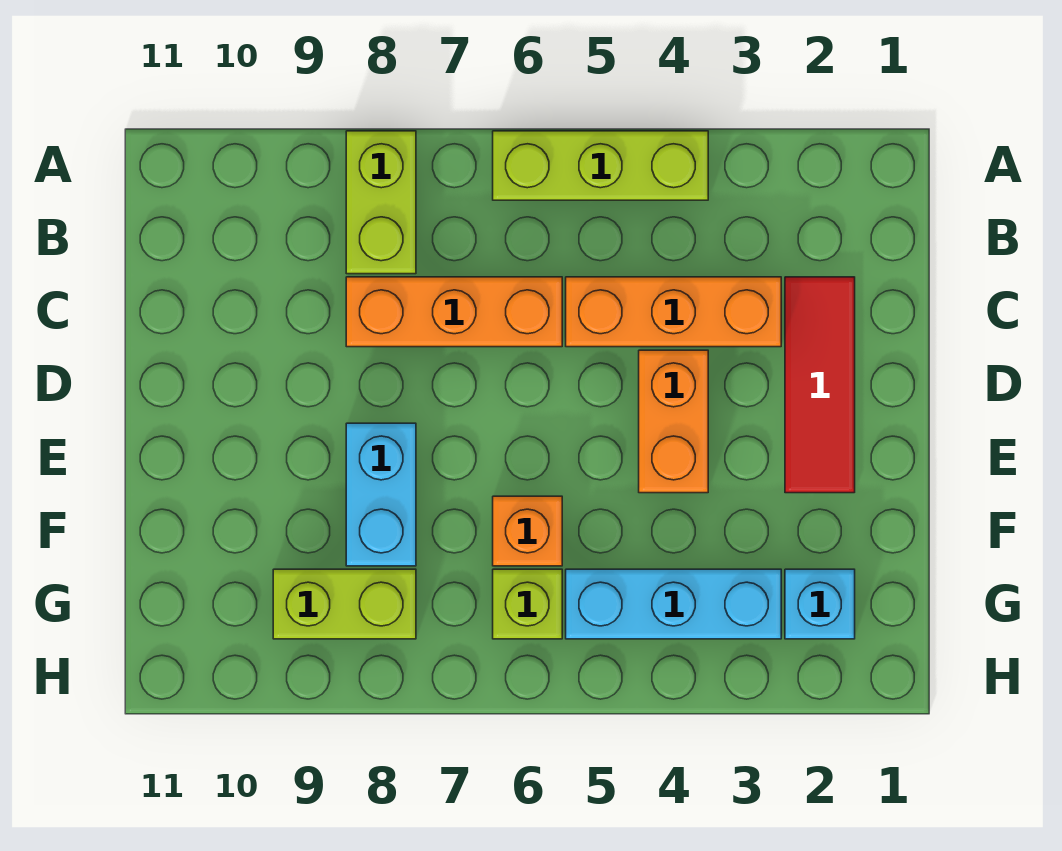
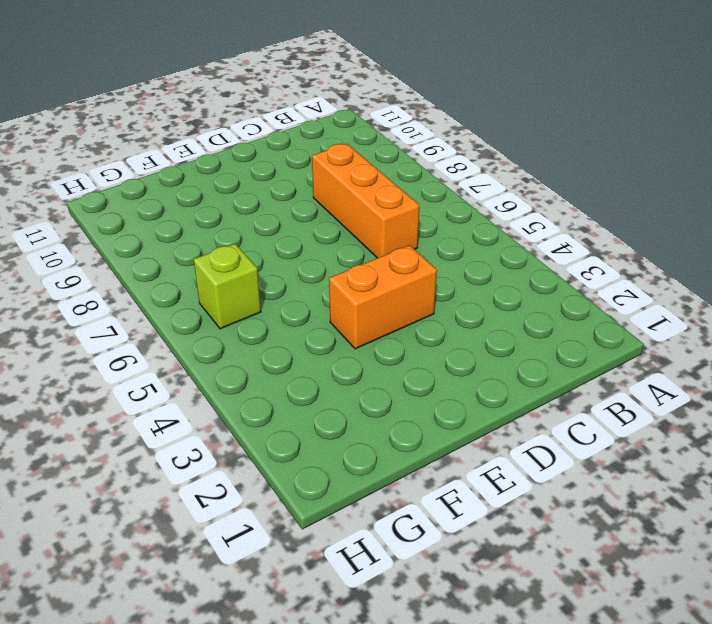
none -> lime 1x3 brick [493,131,708,200]
none -> lime 1x2 brick [346,131,416,274]
none -> red 1x3 tile [785,277,855,493]

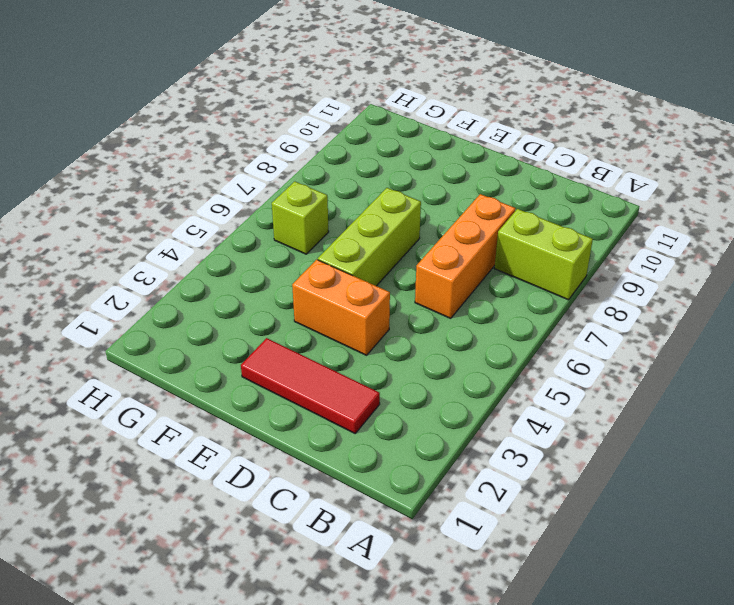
lime 1x3 brick [318,188,421,286] -> lime 1x3 brick moved to [493,131,708,200]
none -> orange 1x3 brick [566,277,781,347]
none -> cyan 1x2 brick [346,423,416,566]
none -> orange 1x1 brick [493,496,562,566]

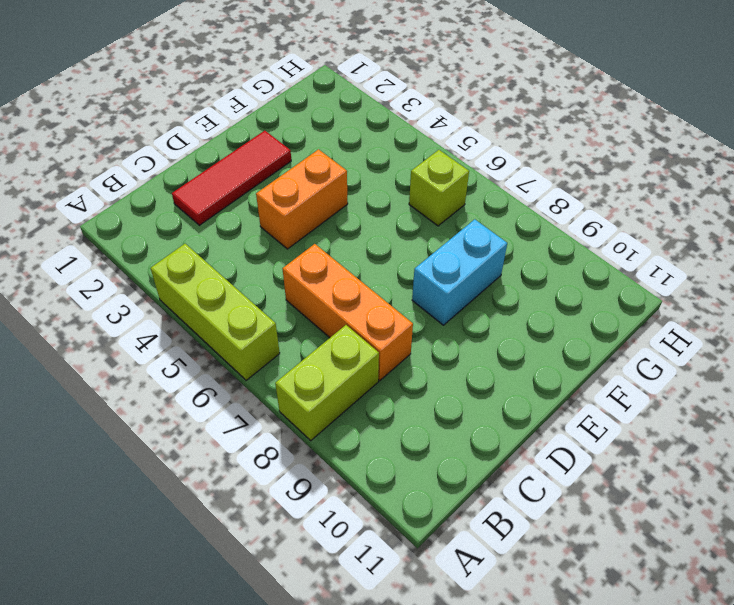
none -> orange 1x3 brick [566,277,781,347]
none -> orange 1x1 brick [493,496,562,566]
none -> cyan 1x1 brick [785,569,855,639]

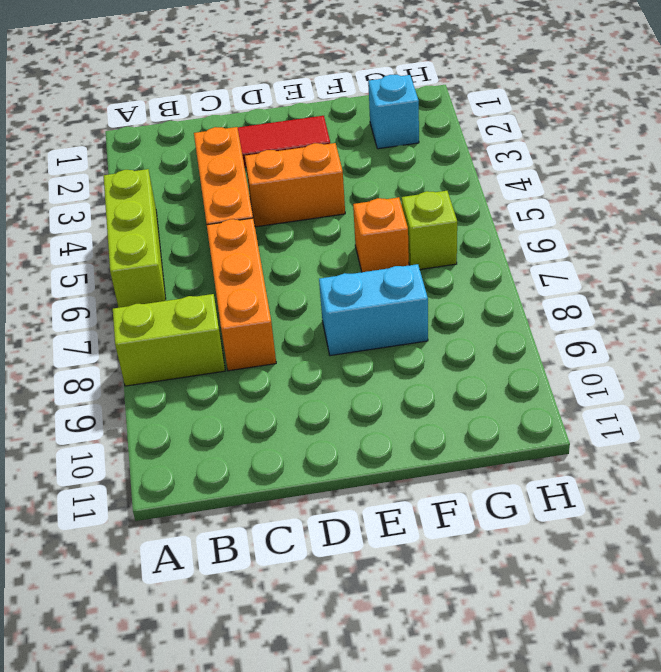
none -> cyan 1x3 brick [566,569,781,639]
none -> lime 1x2 brick [273,569,416,639]

